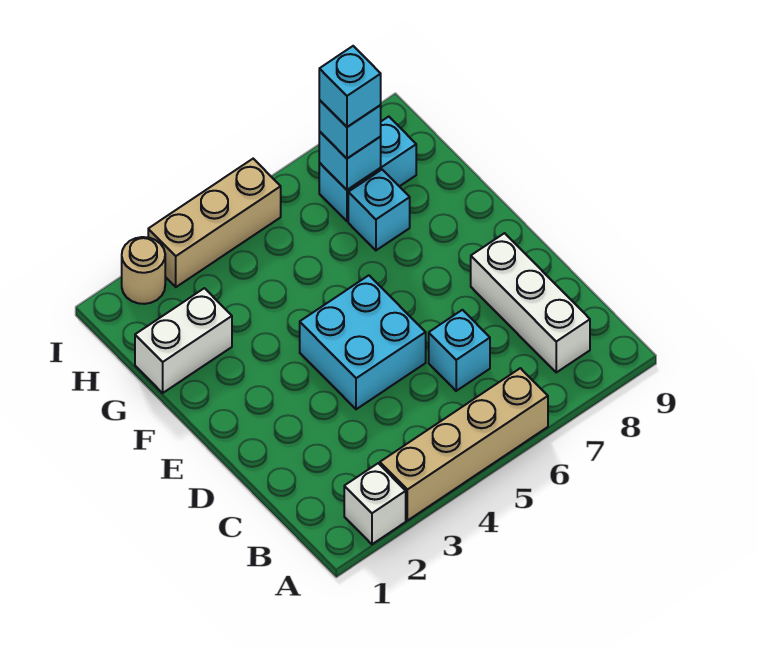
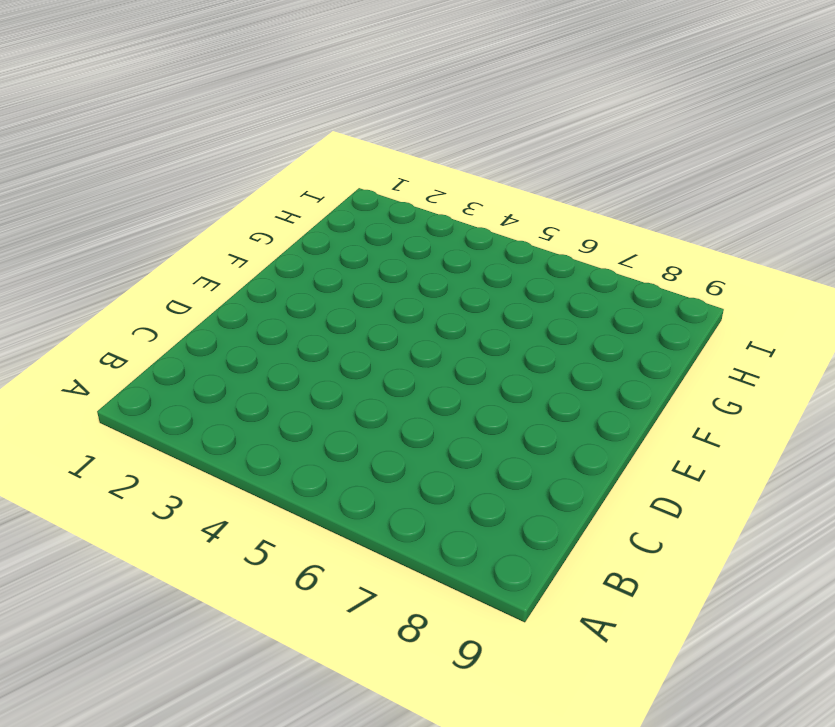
none -> white 1x1 brick [344,463,406,544]
none -> tan 1x4 brick [380,368,548,521]
none -> white 1x3 brick [471,233,590,372]

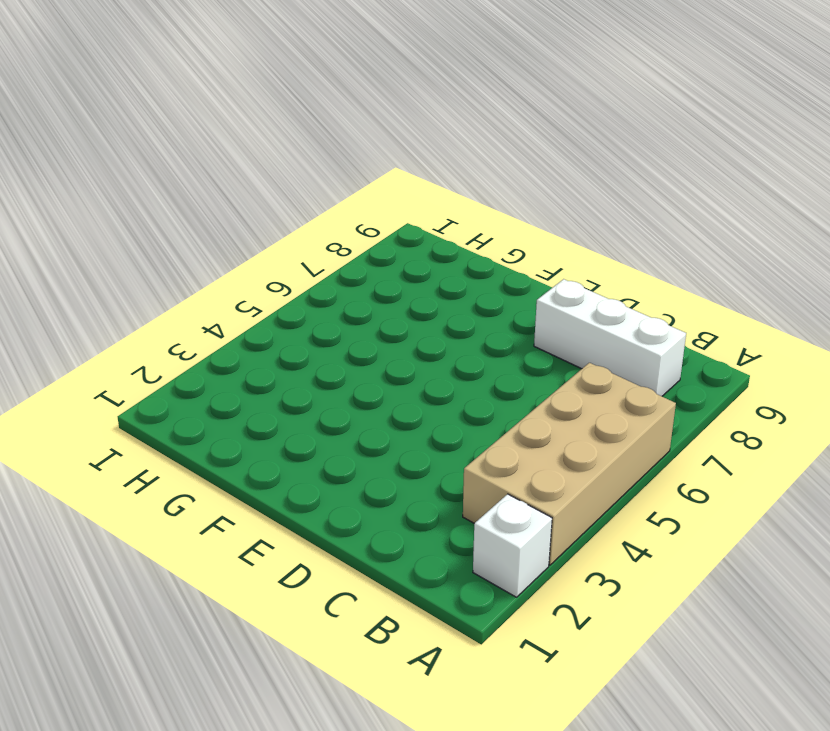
tan 2x4 brick [463,363,676,565] -> tan 1x4 brick [380,368,548,521]
none -> cyan 1x1 brick [429,310,490,391]
none -> cyan 2x2 brick [300,275,426,409]
none -> white 1x2 brick [135,288,232,393]

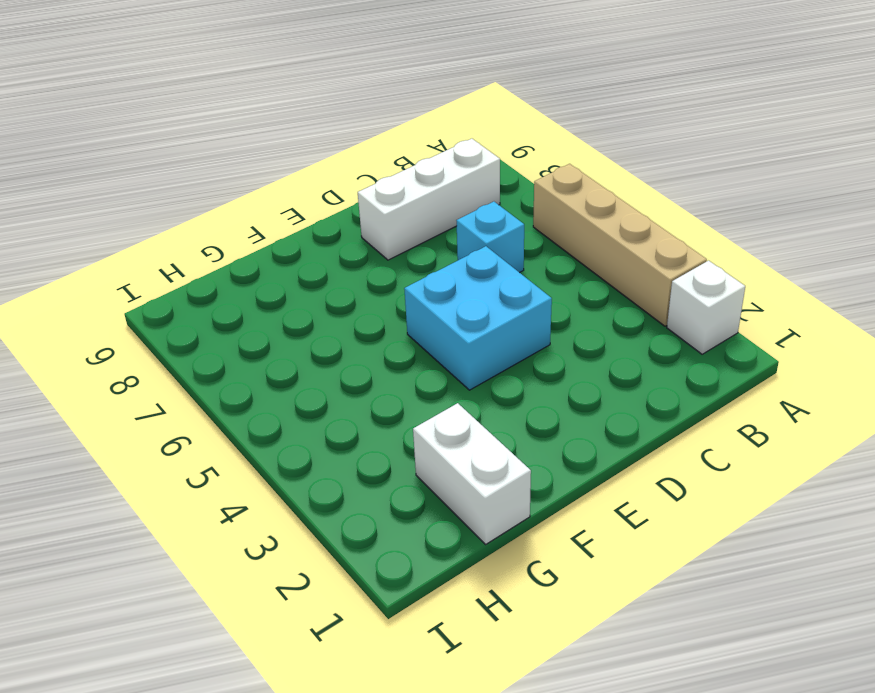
none -> cyan 1x1 brick [348,170,410,250]
none -> cyan 1x2 brick [319,117,416,221]
none -> tan 1x1 round brick [122,237,165,304]

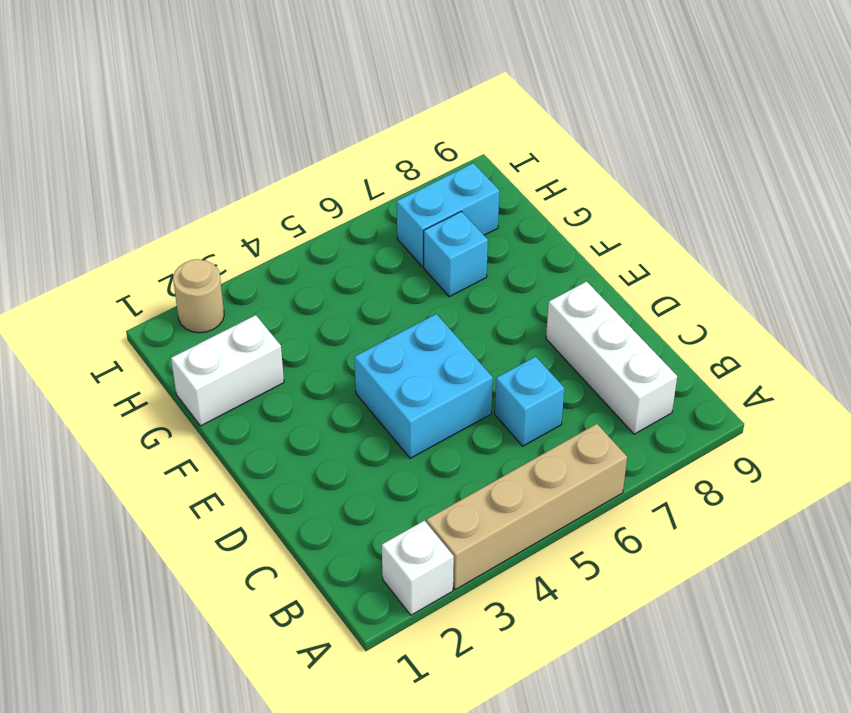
none -> tan 1x3 brick [148,159,281,287]
none -> cyan 1x1 brick [319,132,381,190]
none -> cyan 1x1 brick [319,100,381,158]

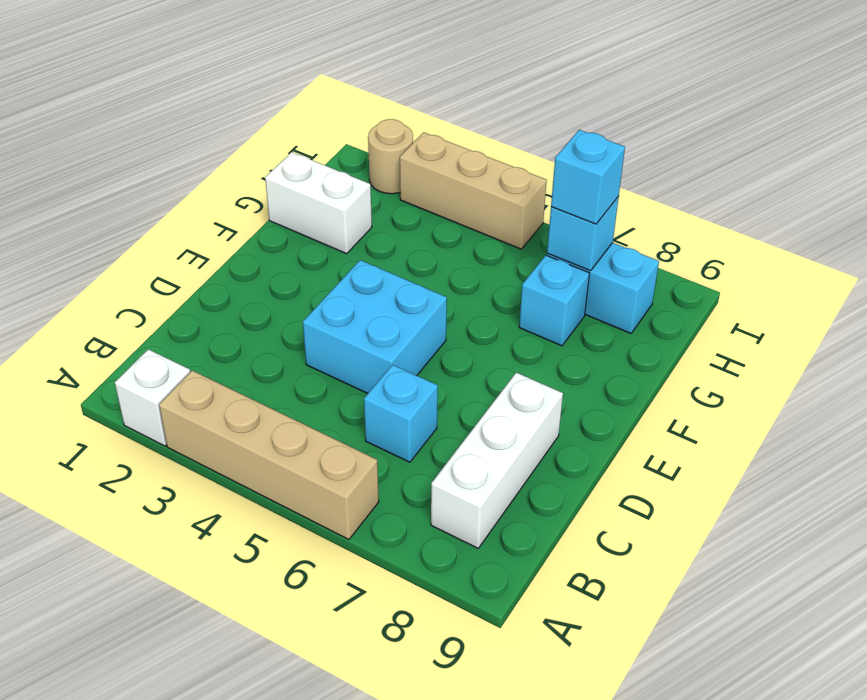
none -> cyan 1x1 brick [319,46,381,127]

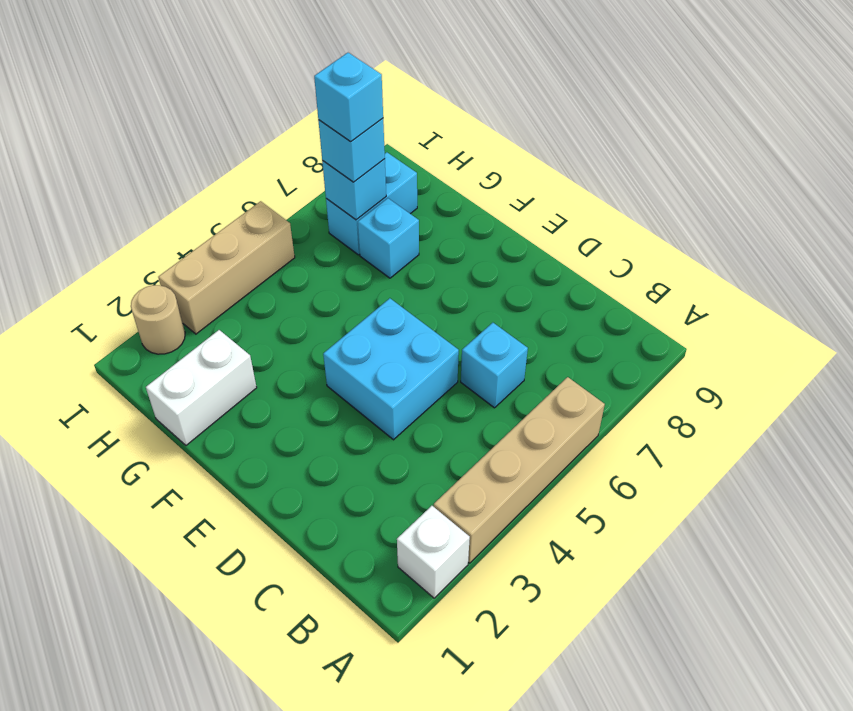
none -> white 1x3 brick [471,233,590,372]

